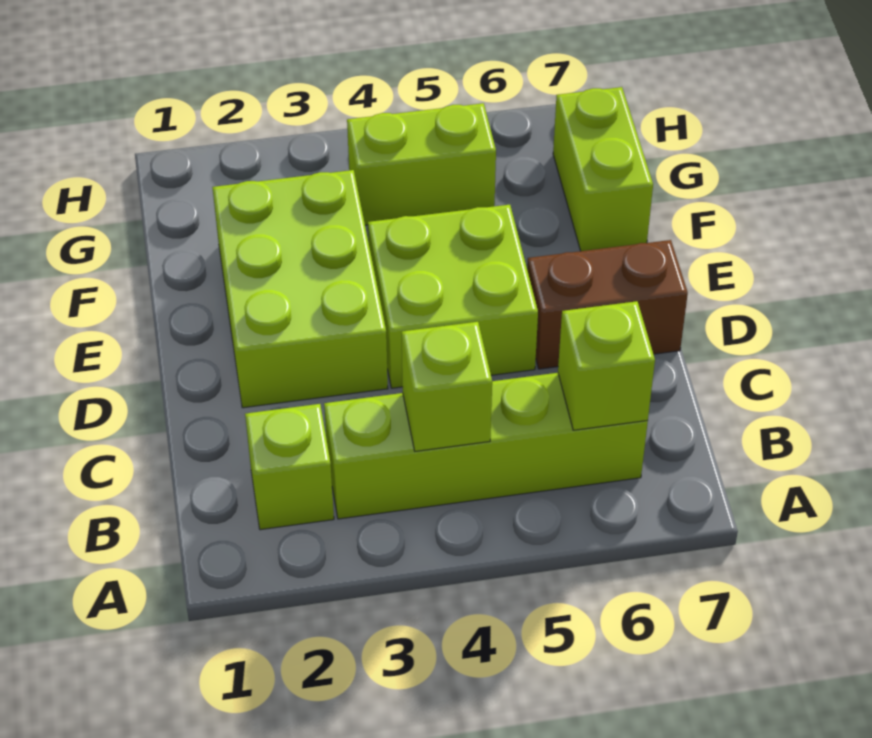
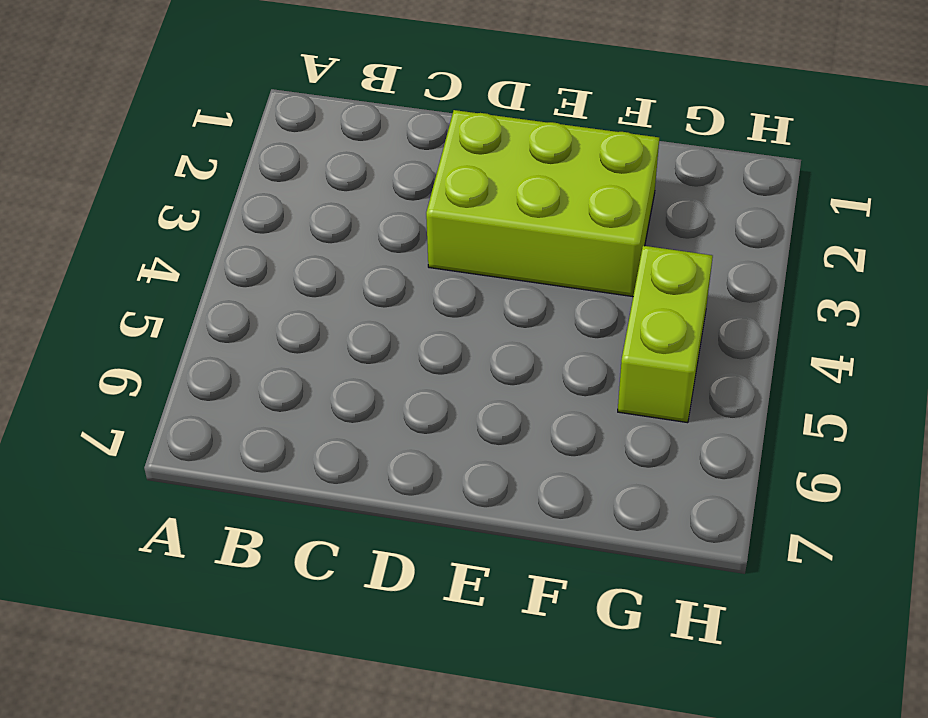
none -> lime 1x1 brick [245,404,334,530]
none -> lime 1x4 brick [324,373,648,519]

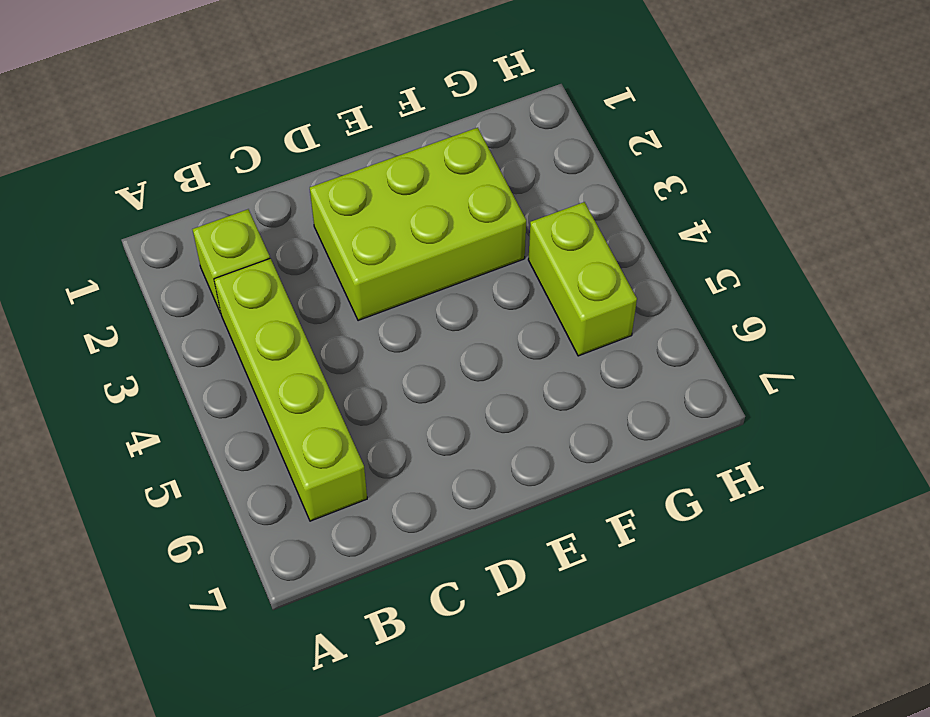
none -> lime 2x2 brick [368,205,538,388]
none -> brown 1x2 brick [527,240,688,369]

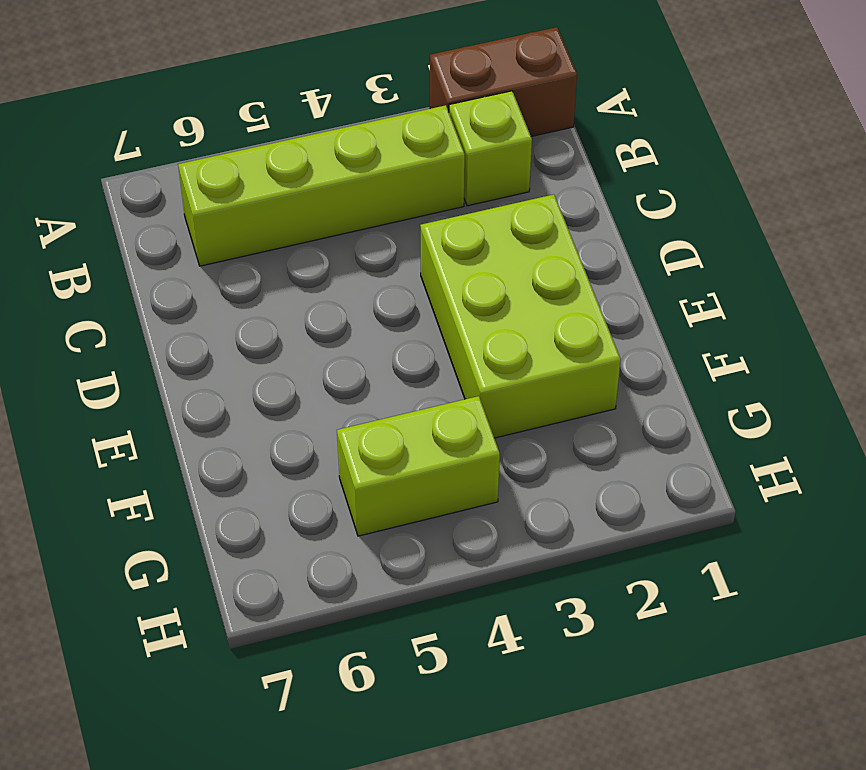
brown 1x2 brick [430,27,577,136] -> brown 1x2 brick moved to [527,240,688,369]
none -> lime 2x2 brick [368,205,538,388]
none -> lime 1x2 brick [553,87,653,251]

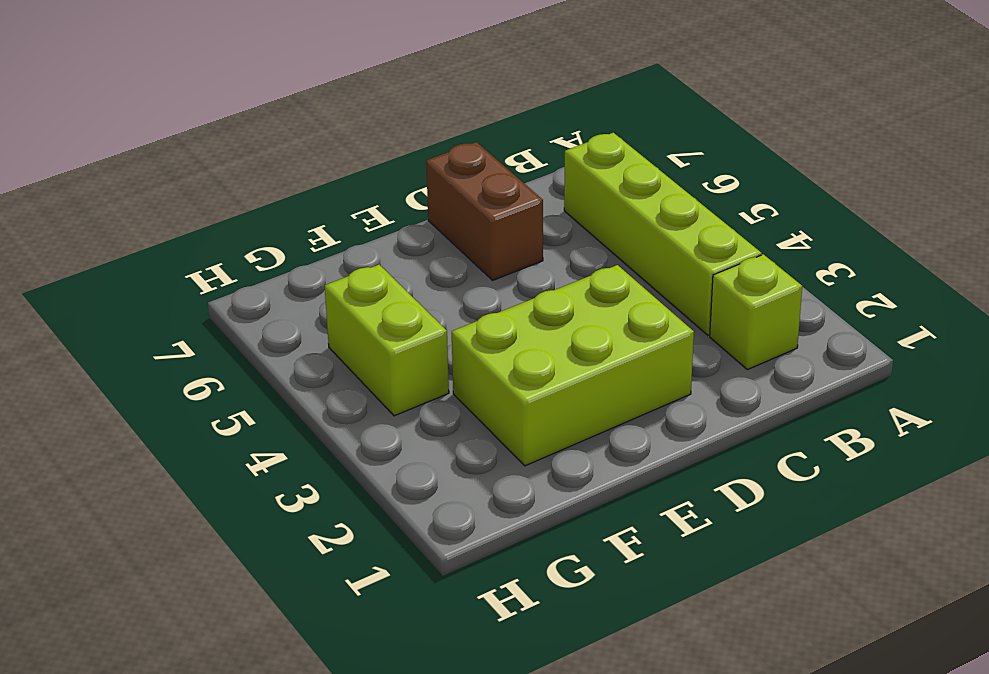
none -> lime 2x2 brick [368,205,538,388]
none -> lime 1x2 brick [553,87,653,251]

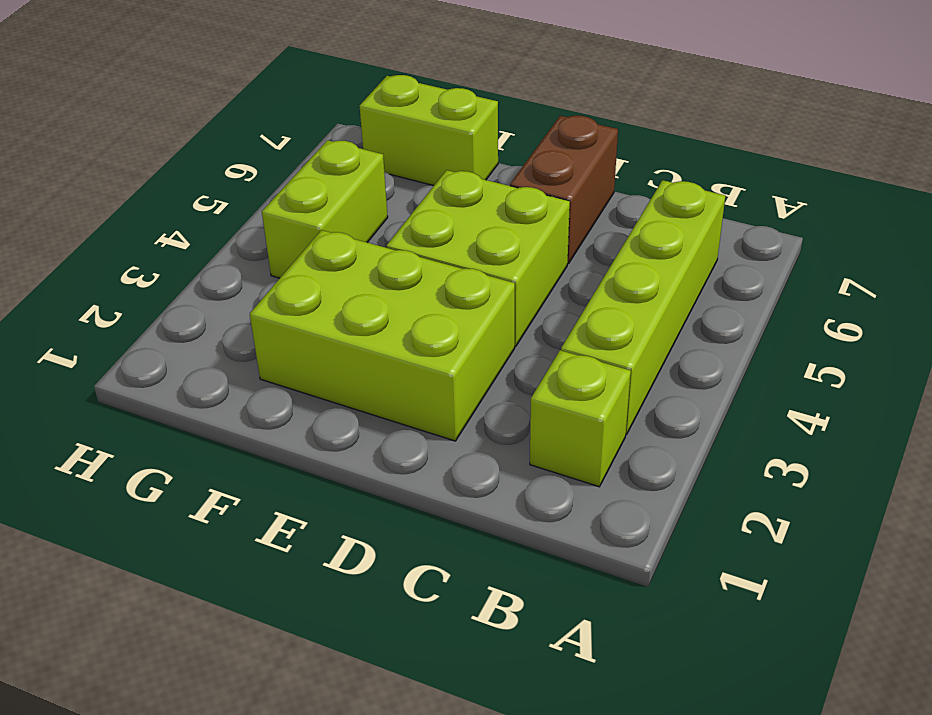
none -> lime 1x1 brick [402,322,492,451]
none -> lime 1x1 brick [558,301,655,430]

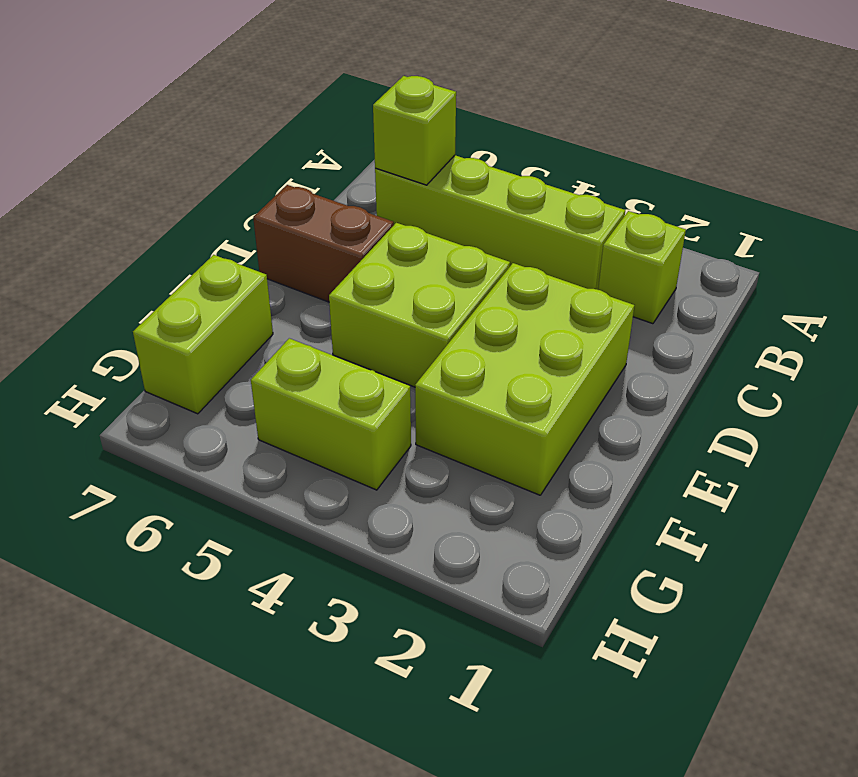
none -> lime 1x1 brick [402,322,492,451]

